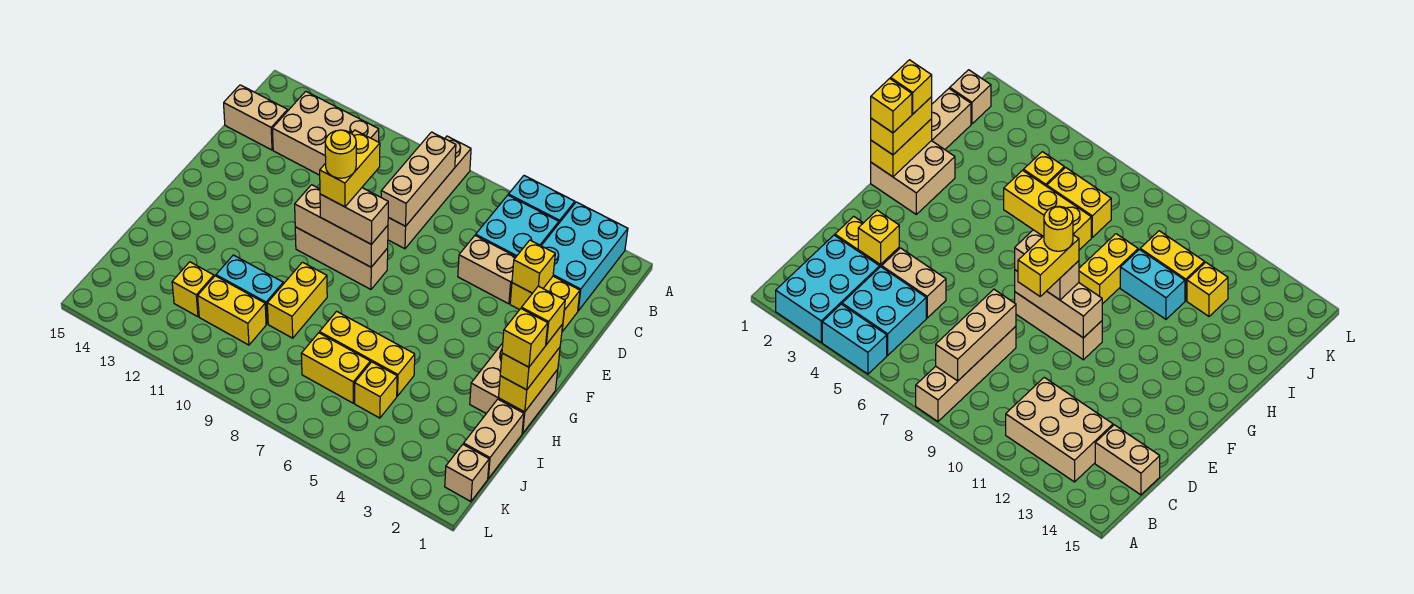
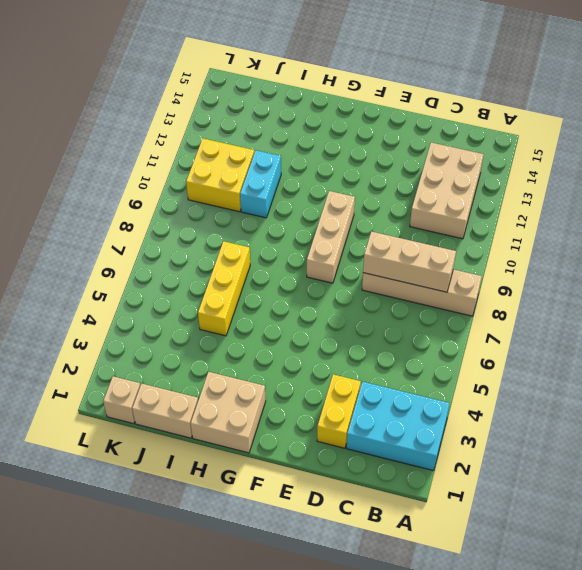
yellow 2x2 brick [186,138,254,212] -> yellow 1x2 brick [198,276,266,345]
none -> cyan 1x2 brick [508,176,575,223]
none -> cyan 2x2 brick [476,195,559,256]
none -> tan 1x2 brick [224,85,288,150]

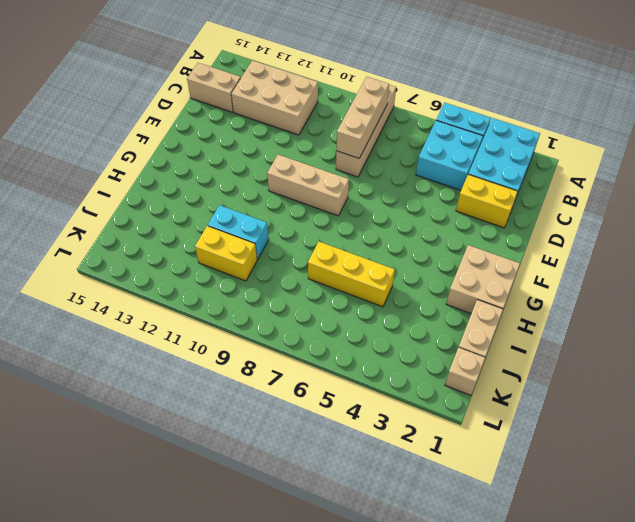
none -> tan 1x2 brick [458,235,516,304]
none -> yellow 1x2 brick [267,262,327,338]
none -> yellow 1x1 brick [355,362,397,418]

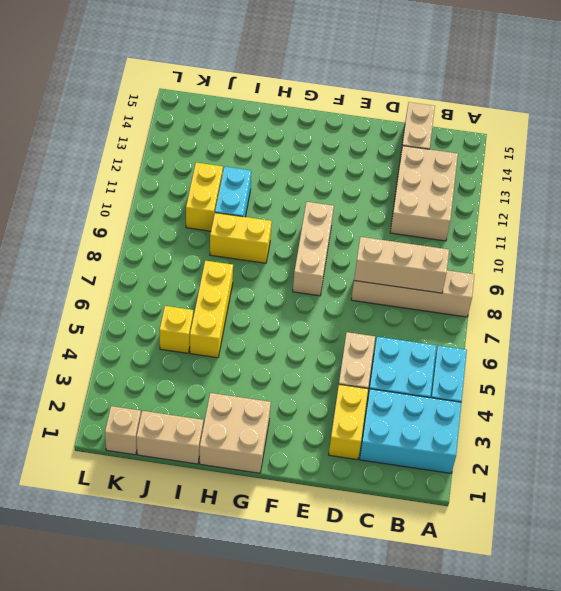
none -> yellow 1x2 brick [301,333,370,403]
none -> yellow 1x1 brick [172,262,214,317]
none -> yellow 1x1 brick [512,240,555,293]

